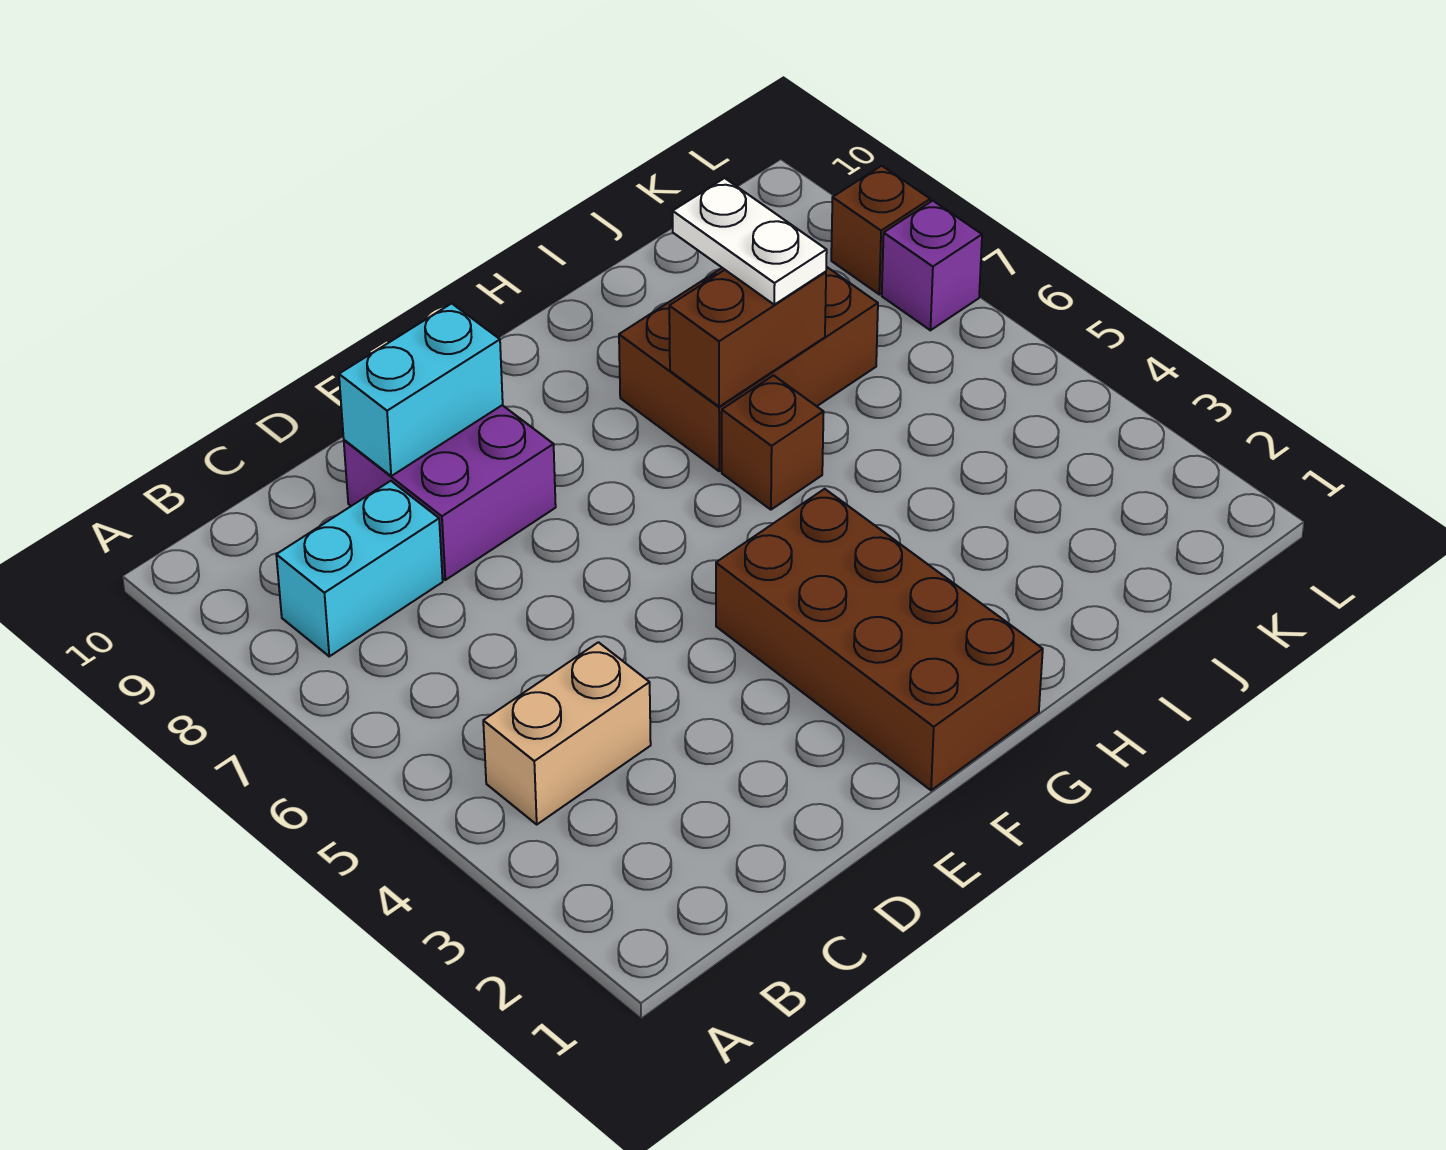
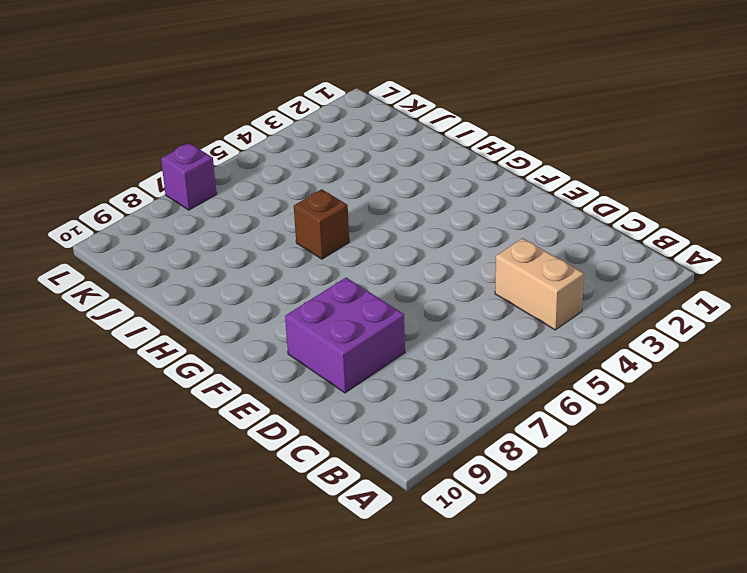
none -> cyan 1x2 brick [276,481,443,656]
none -> brown 2x4 brick [716,489,1043,790]

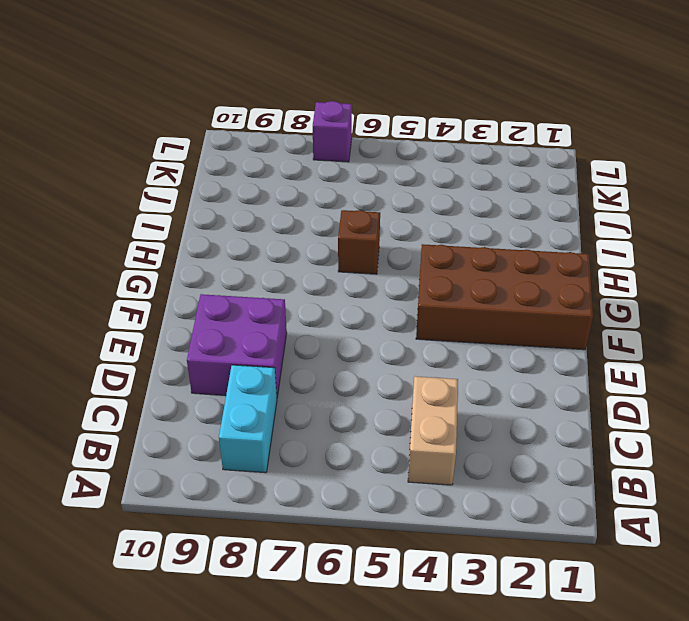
none -> brown 2x3 brick [619,267,878,471]
none -> brown 1x1 brick [831,166,930,294]

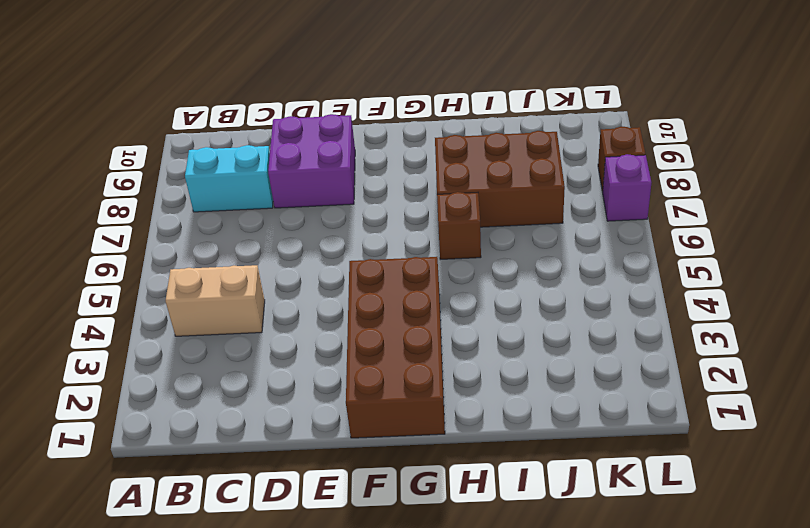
none -> cyan 1x2 brick [339,303,503,476]
none -> brown 1x2 brick [669,270,826,407]

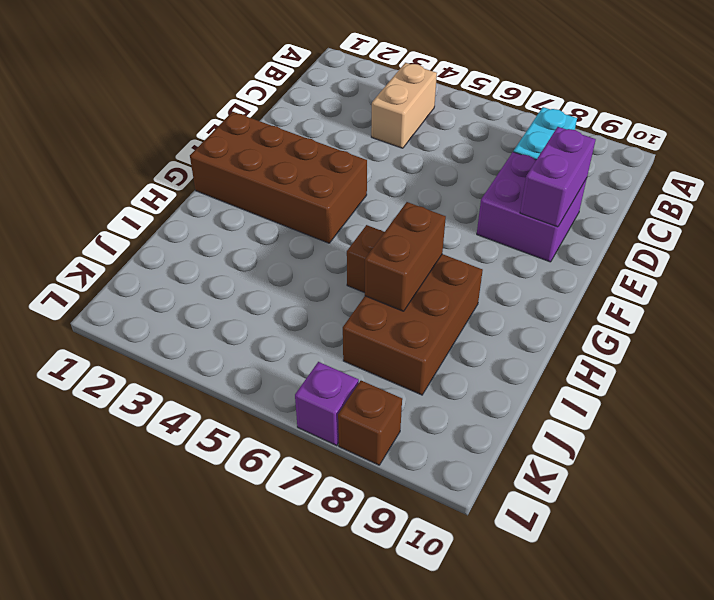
purple 1x2 brick [520,127,596,227] -> cyan 1x2 brick [339,303,503,476]
none -> white 1x2 plate [673,178,827,305]

